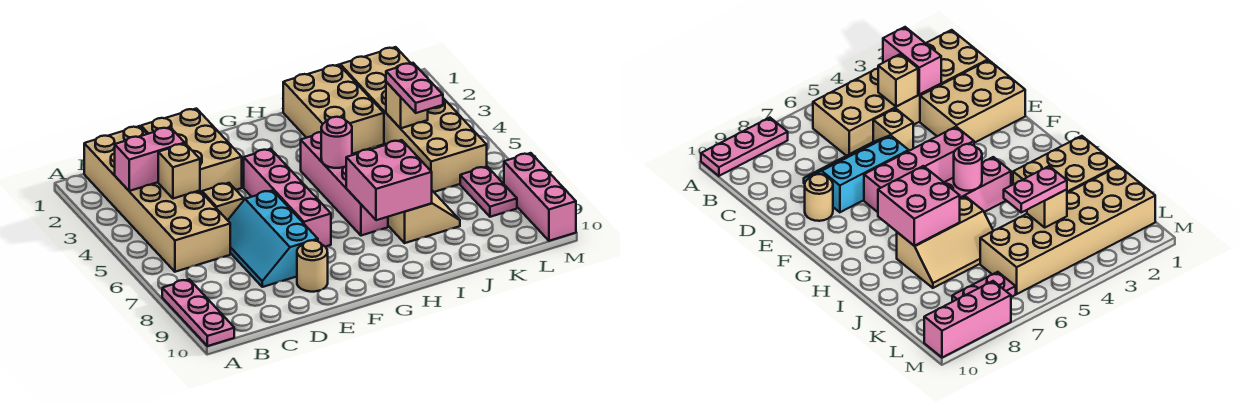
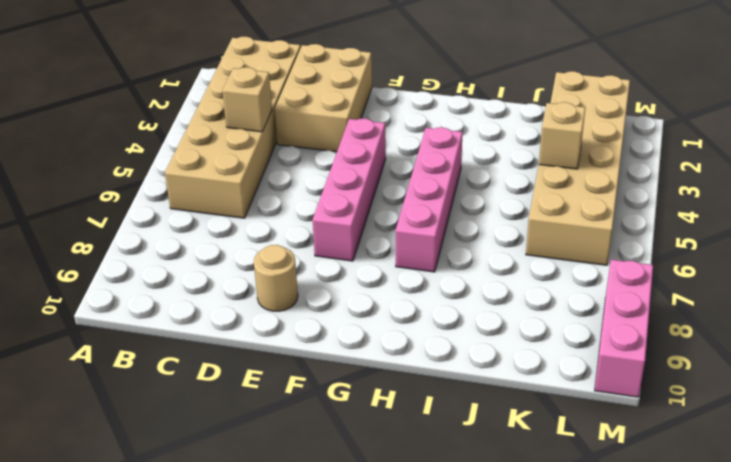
none -> pink 1x3 plate [162,279,234,346]
none -> tan 1x1 brick [202,183,244,220]
none -> cyan 2x3 slope [228,190,318,287]

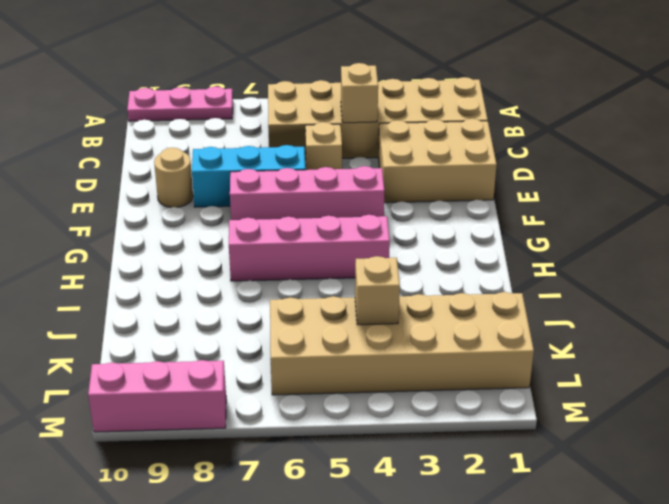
none -> tan 2x3 brick [283,65,384,154]
none -> tan 2x3 slope [388,191,460,243]
none -> pink 1x2 plate [460,167,517,217]

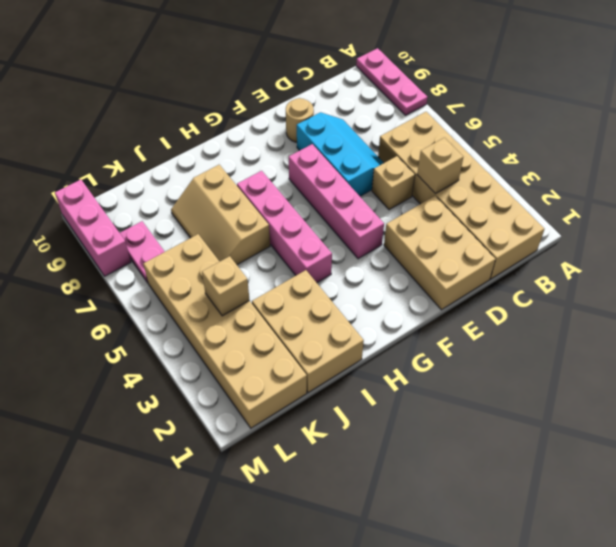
none -> pink 1x2 brick [115,127,185,191]
none -> pink 1x1 round brick [321,117,352,168]
none -> pink 2x2 brick [346,140,432,220]

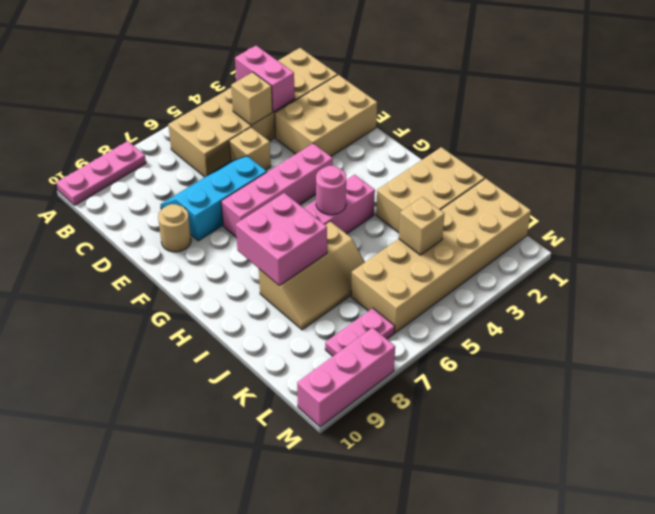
none -> pink 1x2 plate [386,63,443,113]

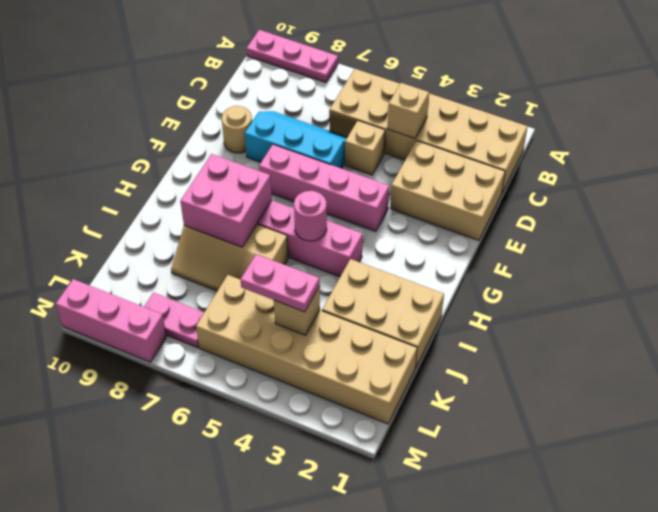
none -> pink 1x2 brick [115,127,185,191]

